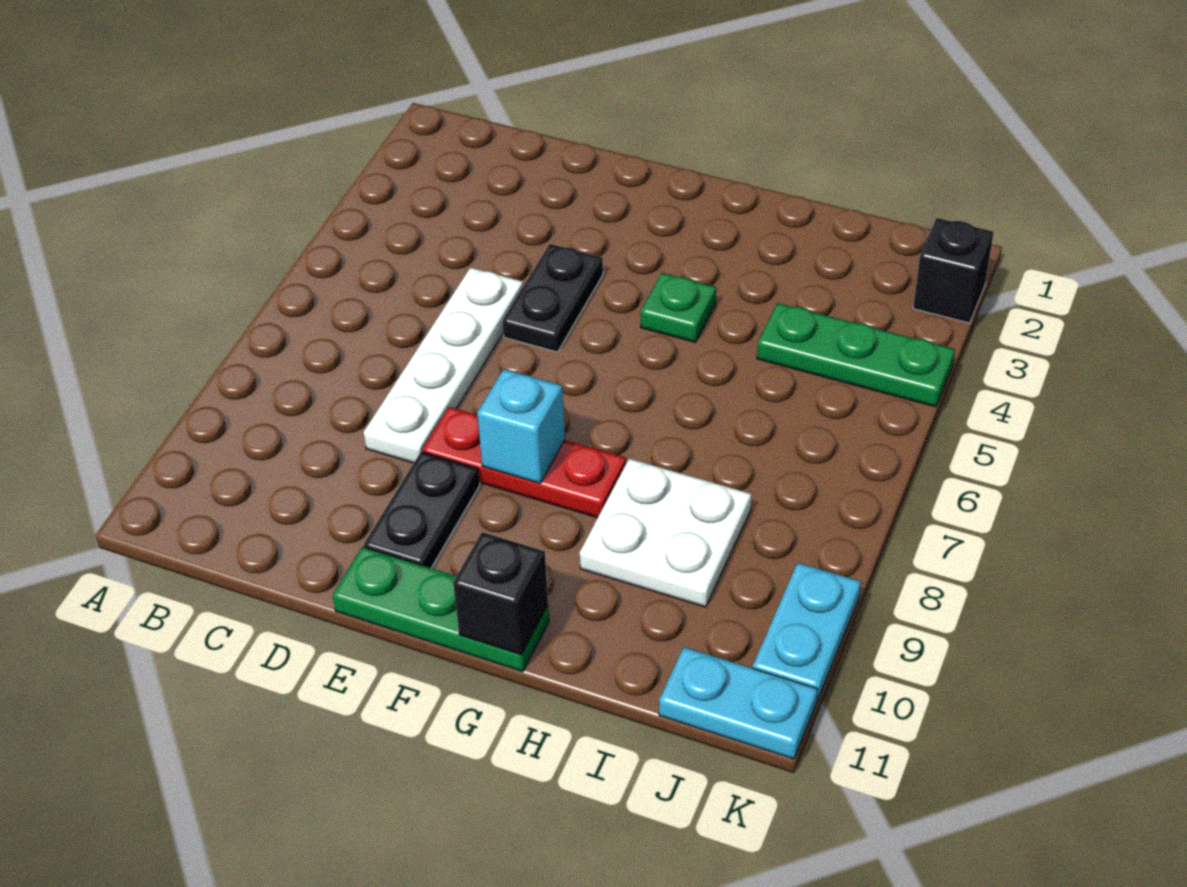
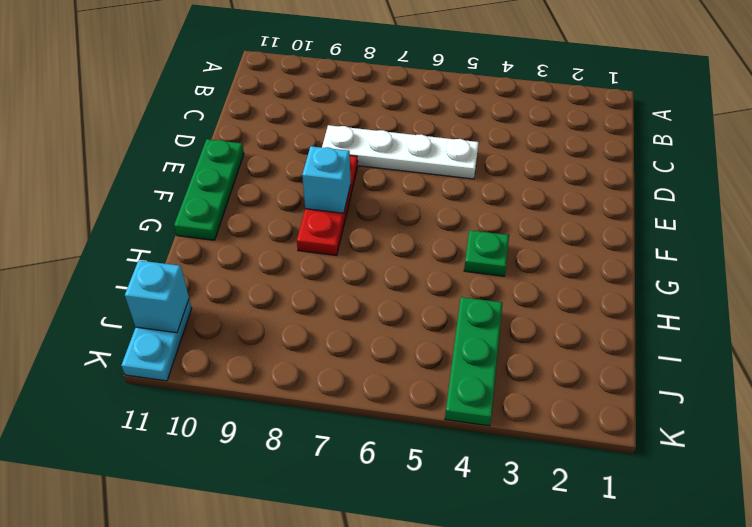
cyan 1x1 brick [125,260,189,333] -> none
none -> black 1x2 plate [502,244,603,352]
none -> black 1x2 plate [364,452,480,568]
none -> white 2x2 plate [580,459,751,607]

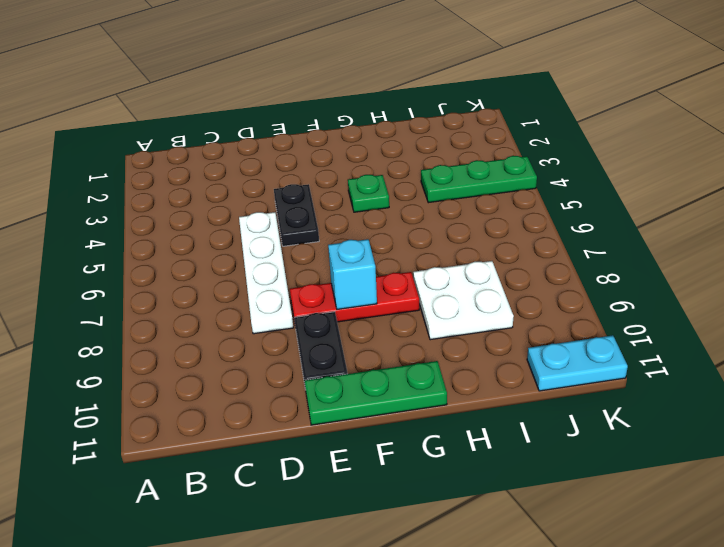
none -> black 1x1 brick [913,218,994,323]
none -> cyan 1x2 plate [753,563,861,702]
none -> black 1x1 brick [453,532,548,655]

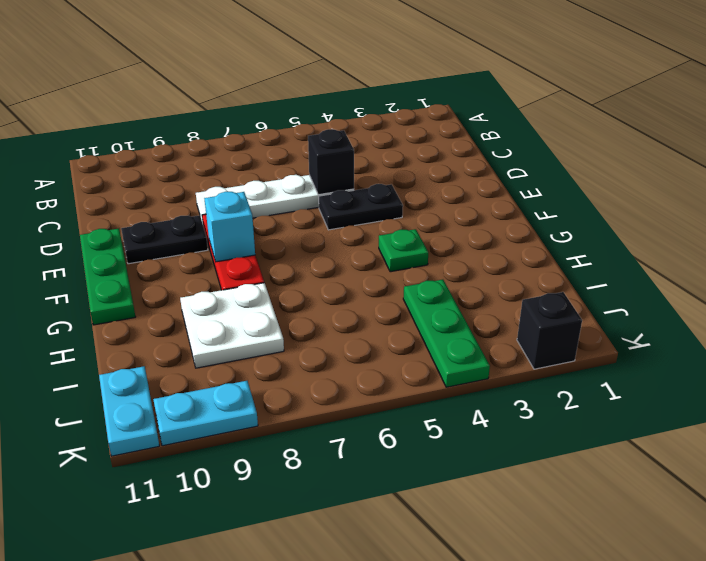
black 1x1 brick [308,129,354,195] -> black 1x1 brick moved to [453,532,548,655]

